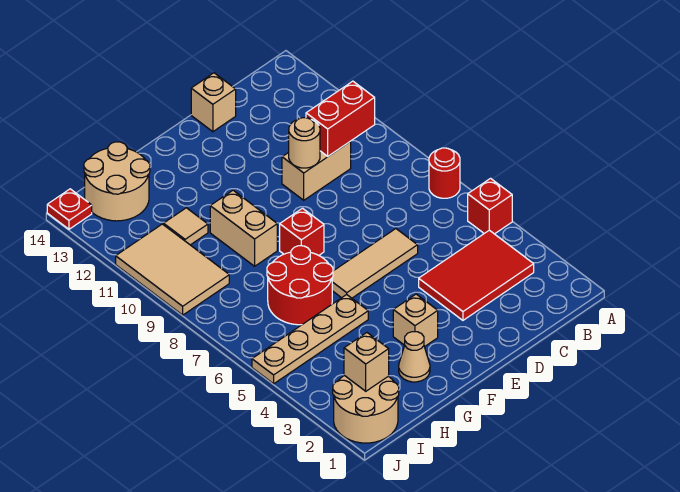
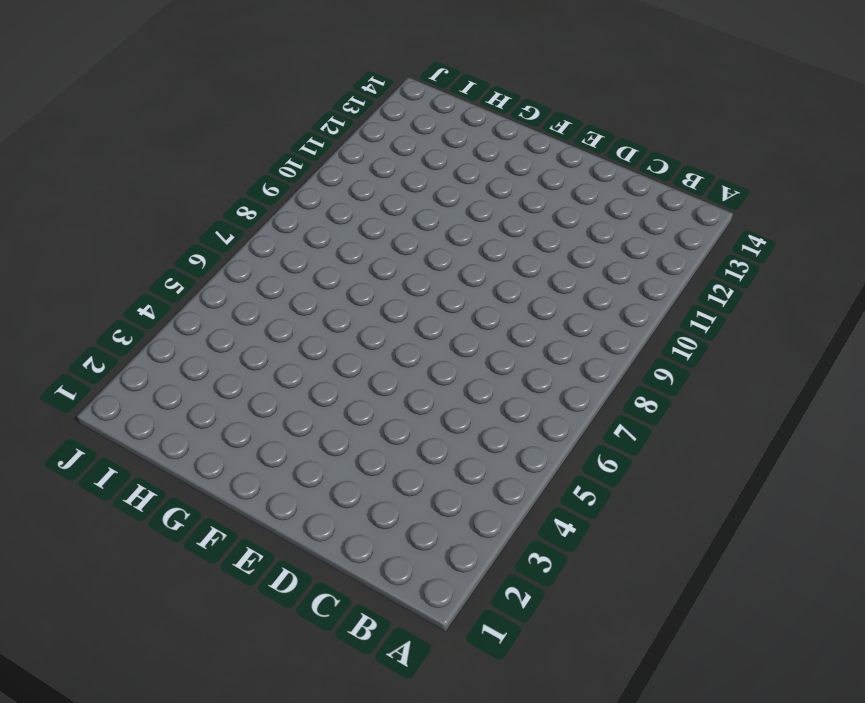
none -> red 1x1 brick [468,178,512,234]
none -> red 1x1 round brick [429,148,460,198]
none -> red 2x3 tile [419,230,534,320]

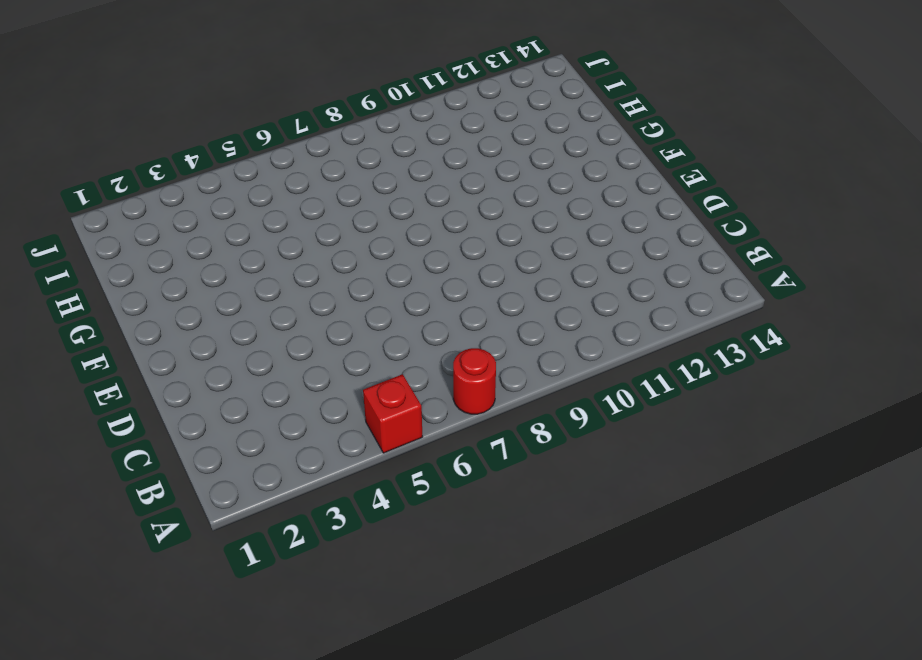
none -> red 2x3 tile [419,230,534,320]
none -> tan 1x2 brick [282,142,351,200]
none -> tan 1x3 tile [332,229,418,298]

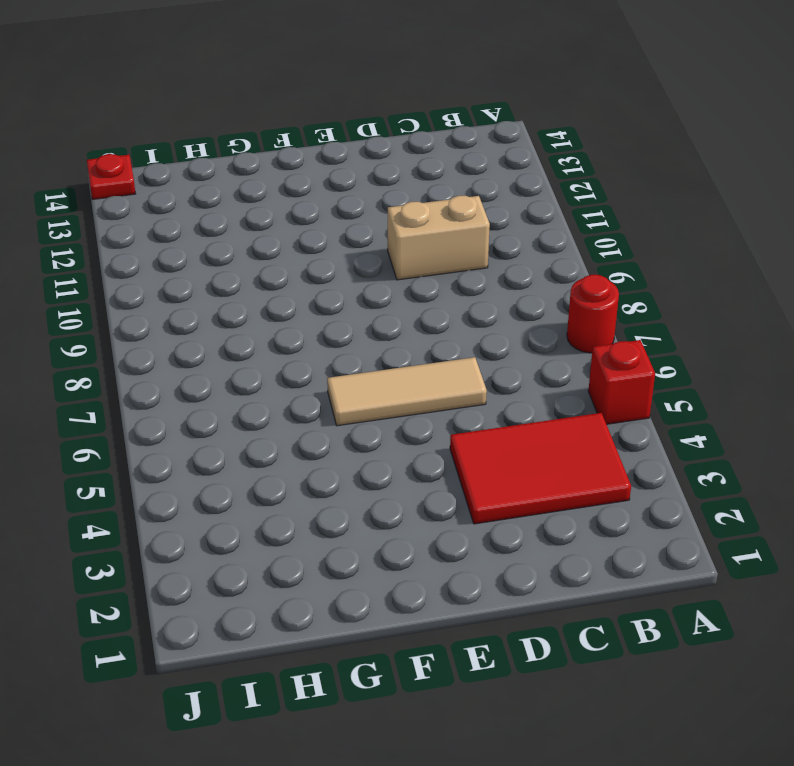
none -> tan 1x1 brick [191,73,236,132]
none -> tan 1x1 brick [393,294,438,347]
none -> red 1x1 brick [280,208,324,255]

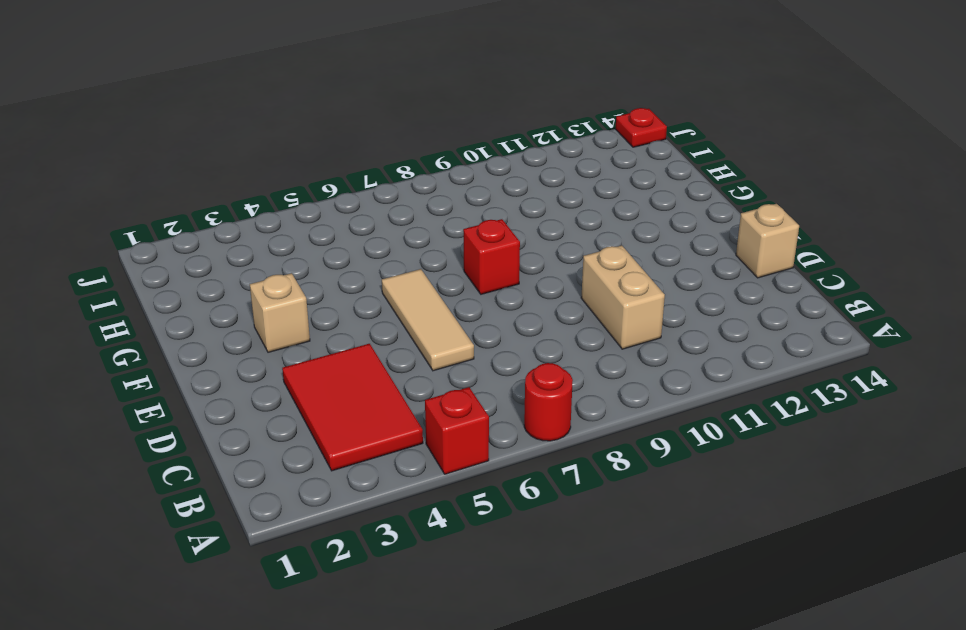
none -> tan 1x1 cone [399,332,430,382]
none -> tan 1x4 plate [252,295,368,384]
none -> red 2x2 round brick [267,246,333,325]

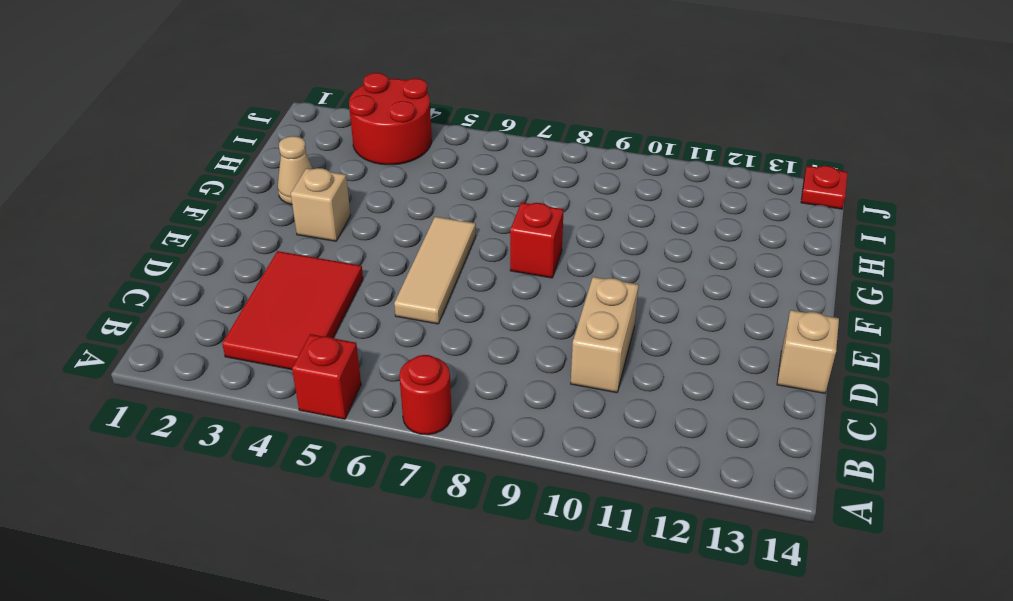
red 2x2 round brick [349,73,432,165] -> red 2x2 round brick moved to [267,246,333,325]
none -> tan 1x4 plate [252,295,368,384]
none -> tan 1x2 brick [210,190,277,266]
none -> tan 1x1 tile [164,208,208,245]

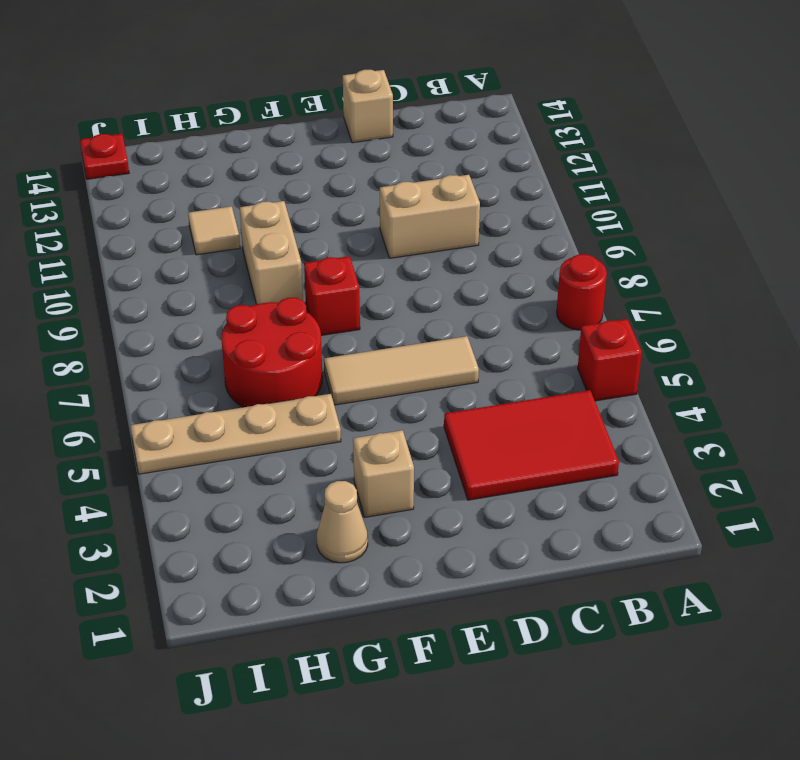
none -> tan 2x2 round brick [84,142,150,221]
none -> tan 2x2 round brick [333,375,399,443]
none -> tan 2x3 tile [116,224,229,315]

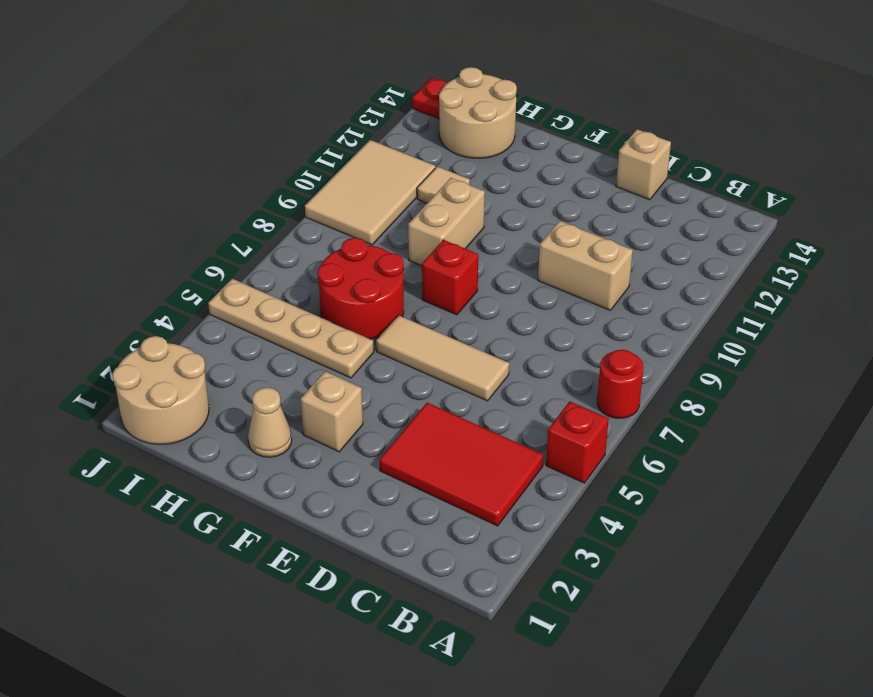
none -> red 1x2 brick [306,81,375,156]
none -> tan 1x1 round brick [289,118,320,168]
none -> tan 1x1 brick [344,333,389,391]

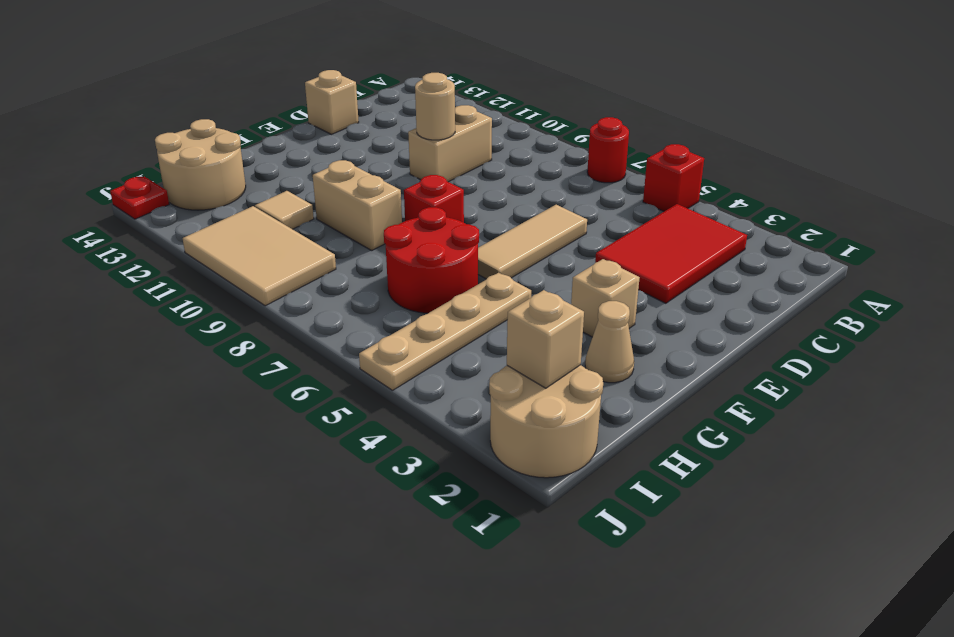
none -> red 1x2 brick [306,81,375,156]

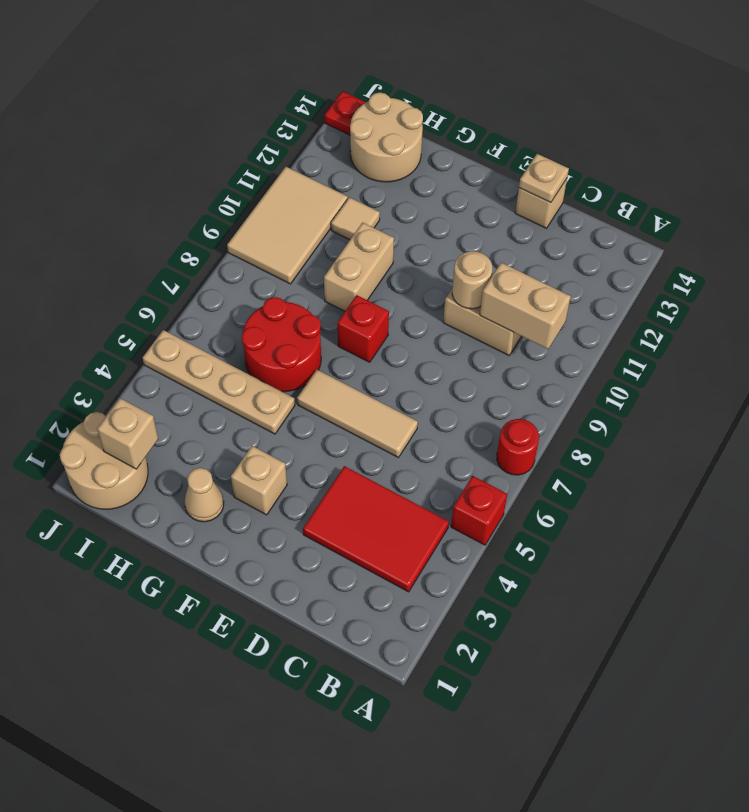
tan 1x2 brick [480,263,571,349] -> red 1x2 brick [306,81,375,156]
tan 1x1 plate [519,154,569,203] -> none

